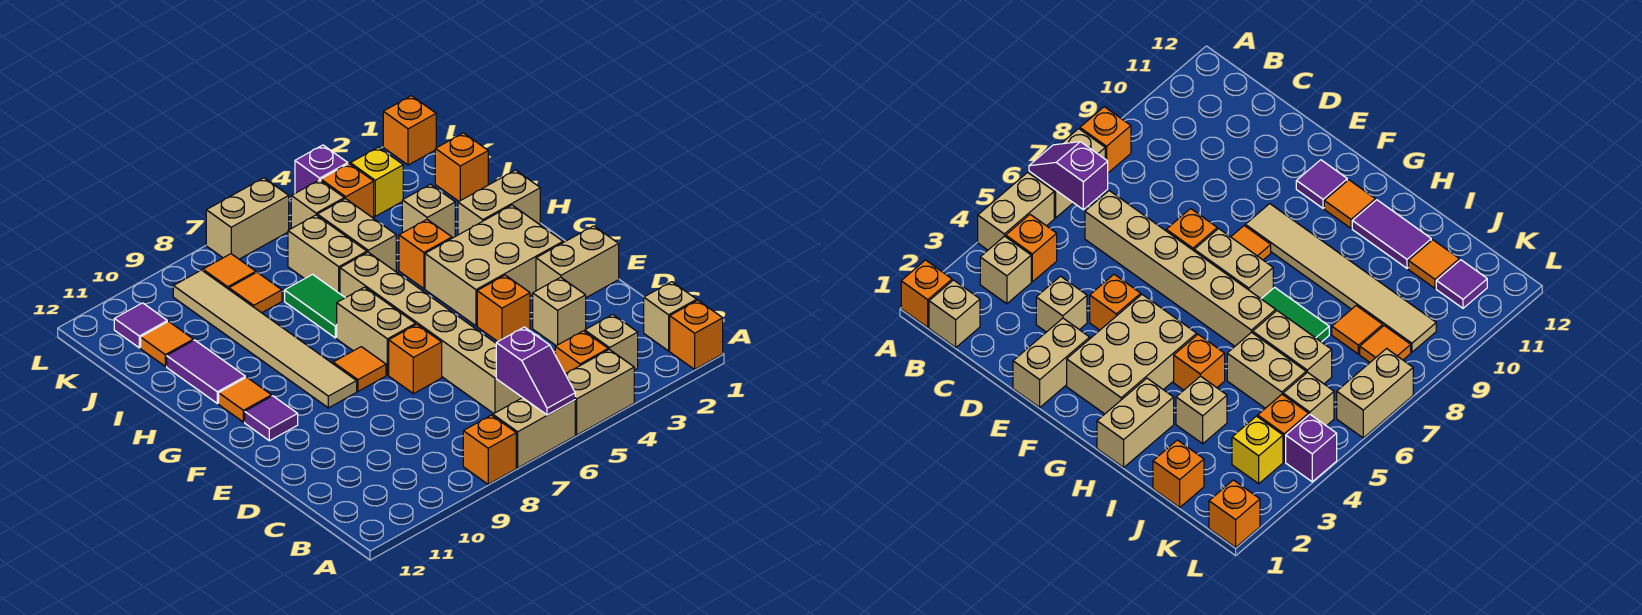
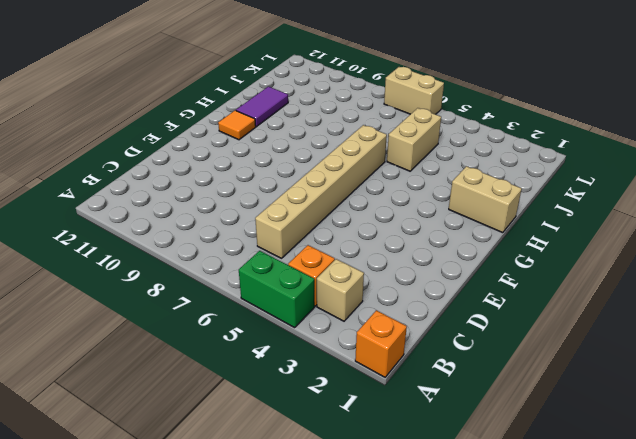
green 1x2 brick [239,251,315,328] -> tan 1x2 brick [565,349,634,435]
none -> tan 1x2 brick [493,398,575,468]
none -> orange 1x1 brick [463,415,516,484]
none -> tan 1x1 brick [644,282,697,351]
none -> tan 1x1 brick [533,277,586,346]

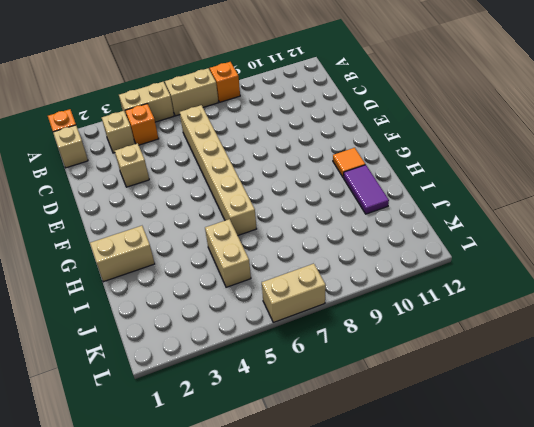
none -> tan 1x2 brick [536,226,619,298]
none -> orange 1x1 brick [477,275,530,341]
none -> orange 1x1 brick [389,324,442,394]
none -> tan 2x3 brick [425,205,563,326]

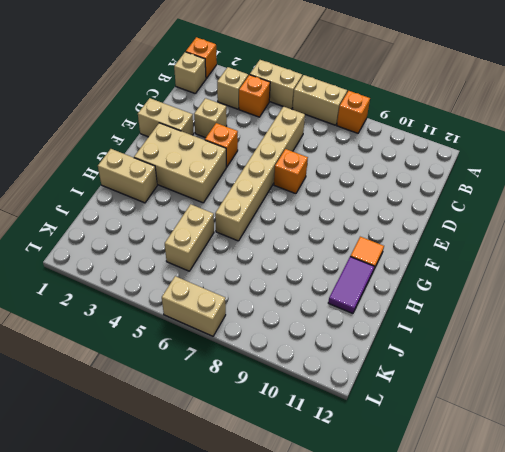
none -> tan 1x2 brick [337,287,416,375]
none -> orange 1x1 tile [333,347,386,391]
none -> tan 1x6 tile [173,270,357,408]
none -> purple 1x1 tile [245,396,298,441]

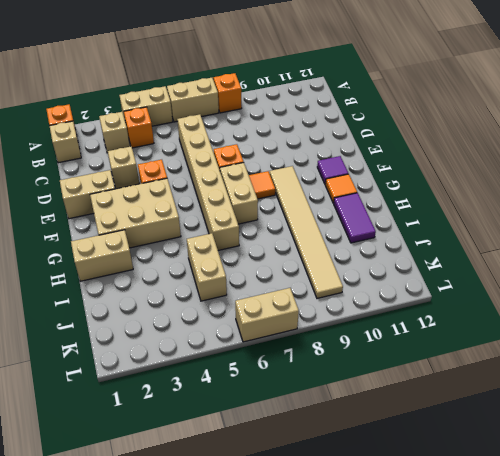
none -> orange 1x1 brick [399,220,452,289]
none -> green 1x2 tile [285,274,345,338]
none -> tan 1x1 brick [402,184,455,238]
none -> tan 1x2 brick [288,215,367,294]

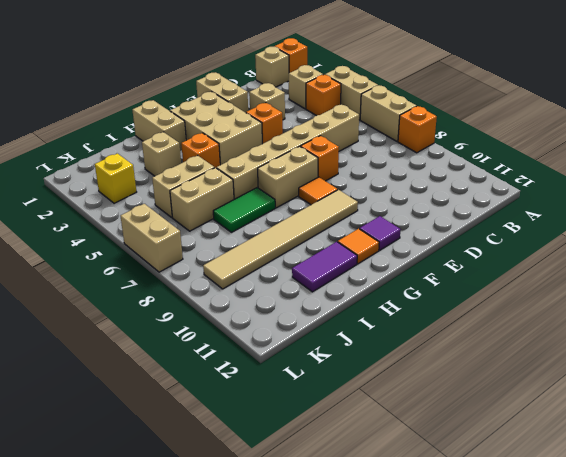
none -> orange 1x1 brick [435,133,488,201]
none -> orange 1x1 tile [229,272,282,313]
none -> orange 1x1 tile [141,322,193,366]
none -> orange 1x1 brick [321,164,374,218]

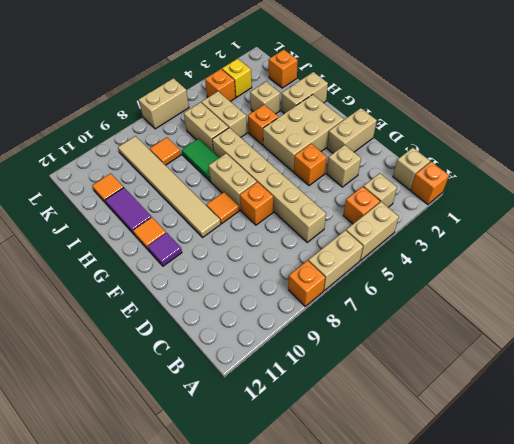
none -> tan 1x1 brick [291,180,344,228]
none -> orange 1x1 tile [203,254,256,289]
none -> purple 1x1 tile [114,303,167,348]
none -> orange 1x1 brick [383,96,436,165]

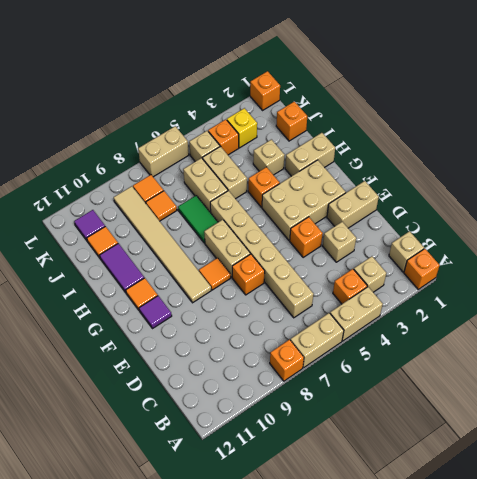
none -> purple 1x1 brick [295,145,348,193]
none -> purple 1x2 slope [496,327,575,415]

